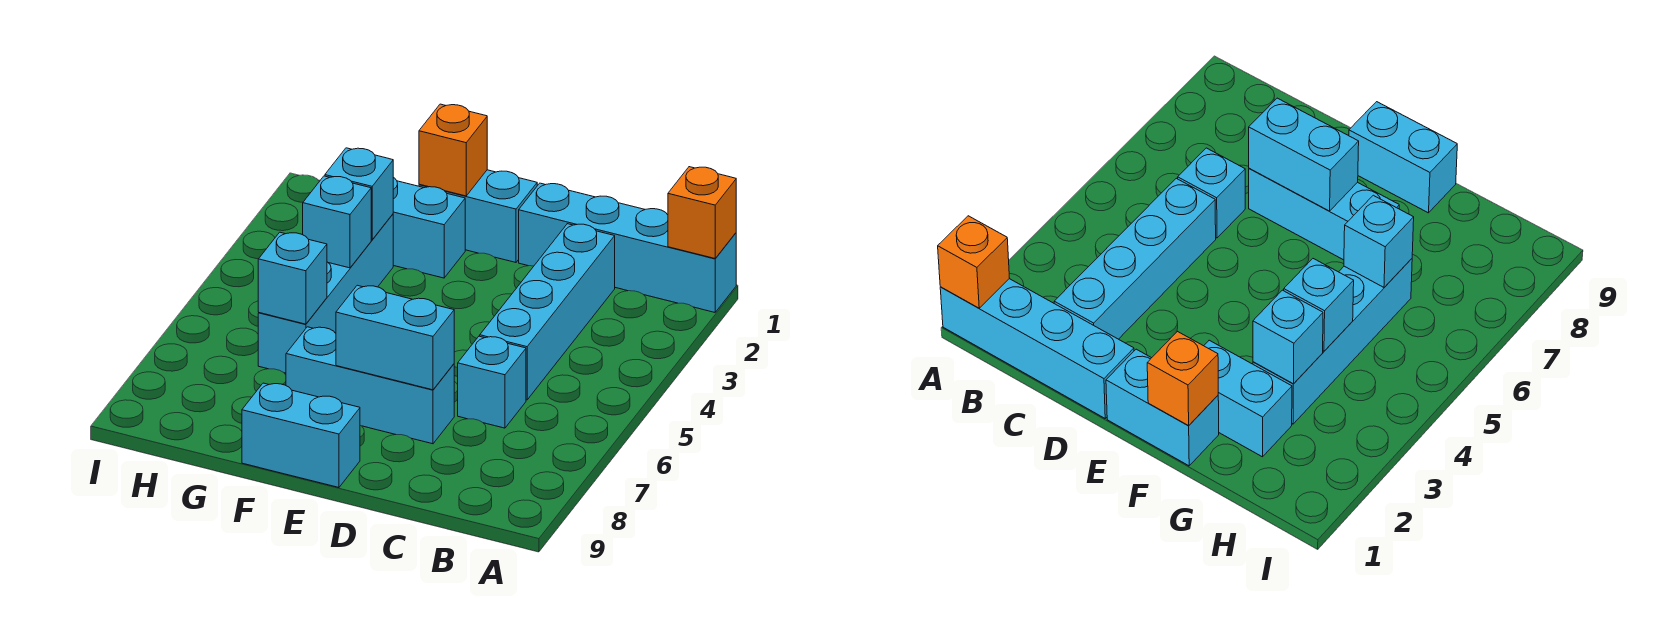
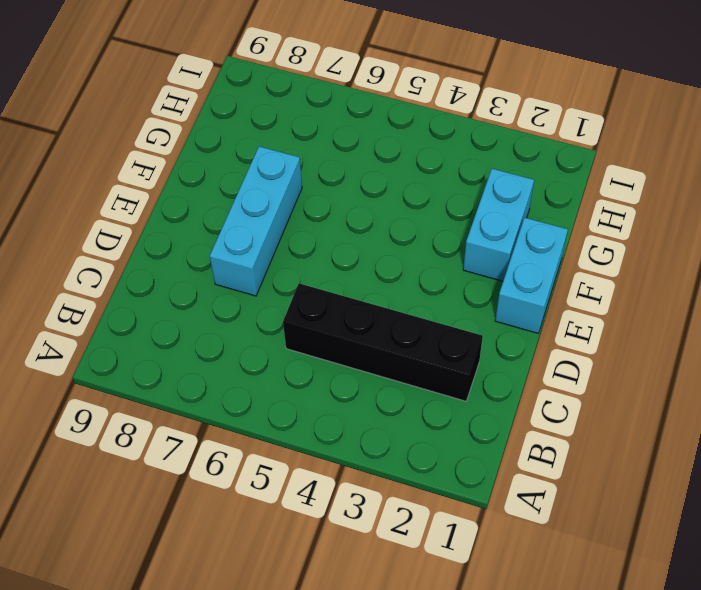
black 1x4 brick [283,283,483,401] -> cyan 1x4 brick [480,224,615,400]
none -> cyan 1x4 brick [519,183,736,312]
none -> cyan 1x1 brick [458,336,526,428]
none -> cyan 1x2 brick [242,383,360,488]

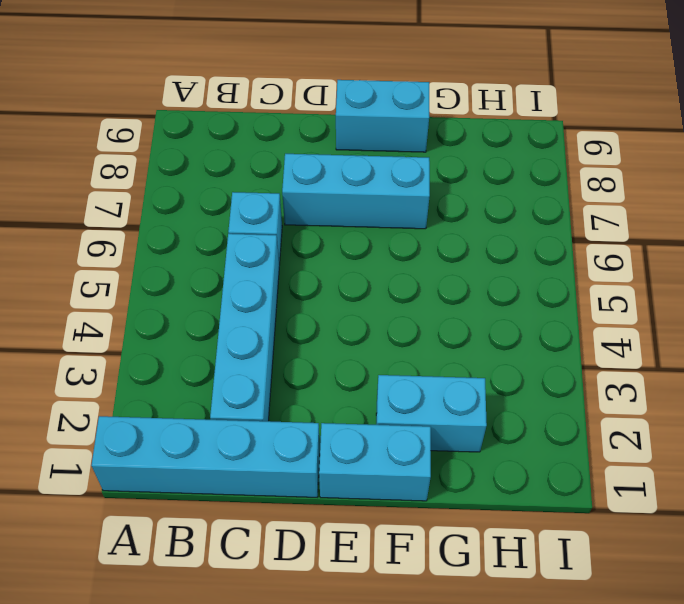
none -> cyan 1x4 brick [258,214,393,373]
none -> orange 1x1 brick [668,167,736,258]
none -> cyan 1x2 brick [336,285,454,390]

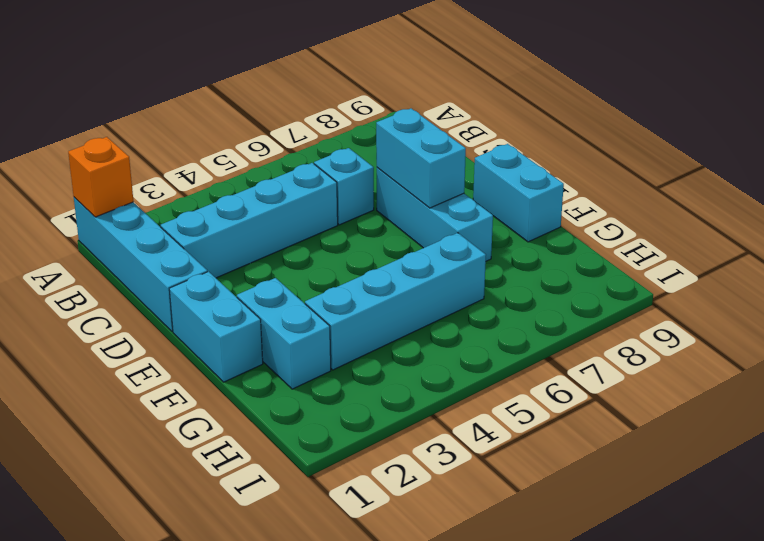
none -> orange 1x1 brick [419,104,487,196]
none -> cyan 1x1 brick [325,148,393,240]
none -> cyan 1x1 brick [303,176,371,268]

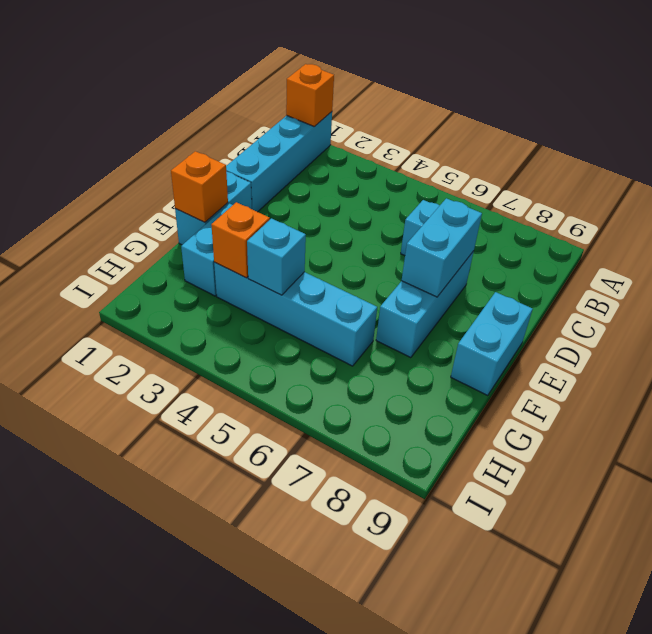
orange 1x1 brick [211,202,270,278] -> cyan 1x1 brick [325,148,393,240]
none -> cyan 1x4 brick [480,224,615,400]
none -> cyan 1x1 brick [258,232,327,324]

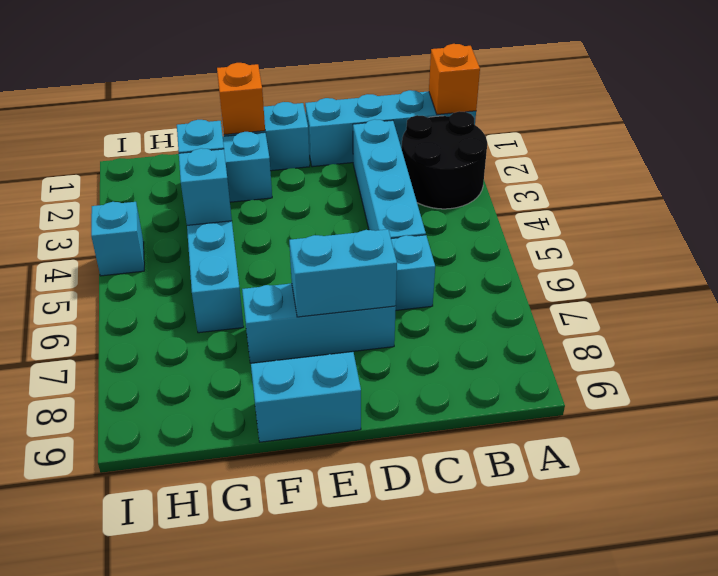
black 2x2 round brick [402,111,487,209] -> none
cyan 1x1 brick [91,202,144,276] -> cyan 1x1 brick moved to [258,232,327,324]

